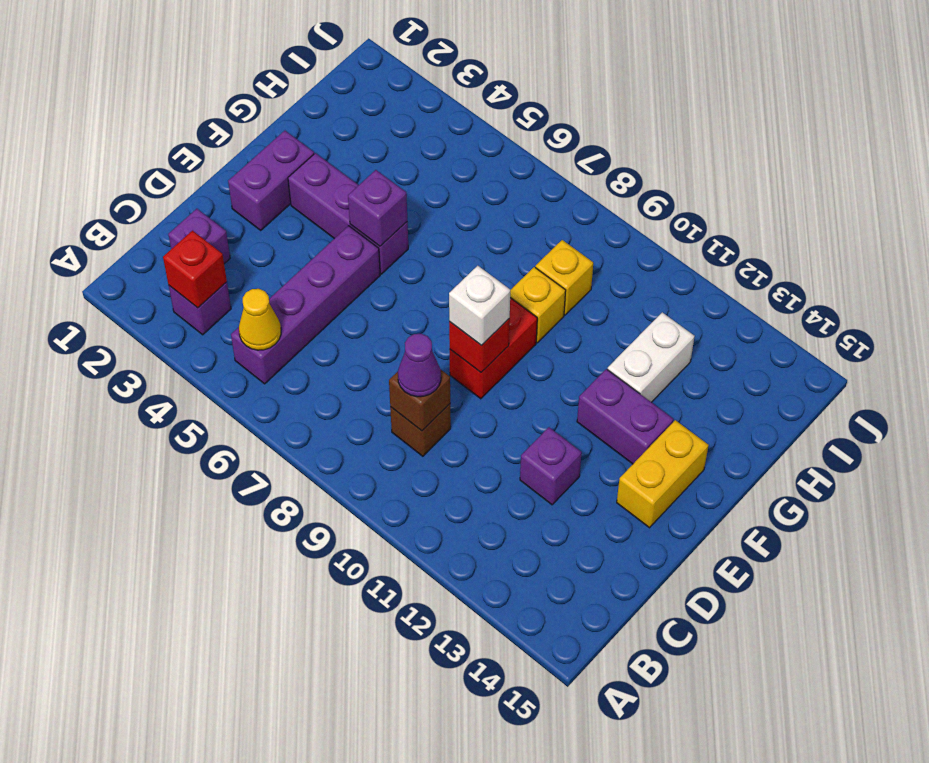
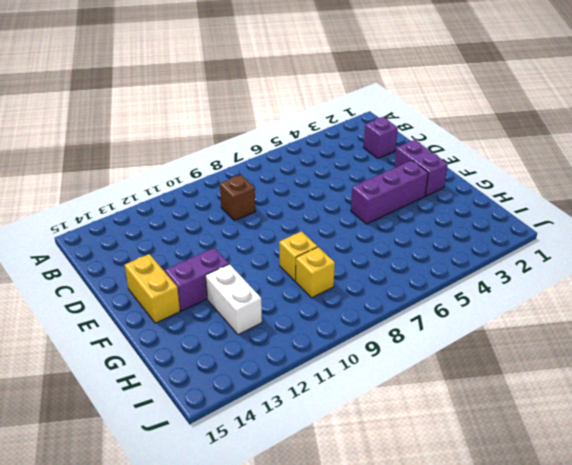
none -> purple 1x1 brick [169,282,231,335]
none -> purple 1x4 brick [231,226,380,384]
none -> purple 1x1 brick [520,427,582,505]

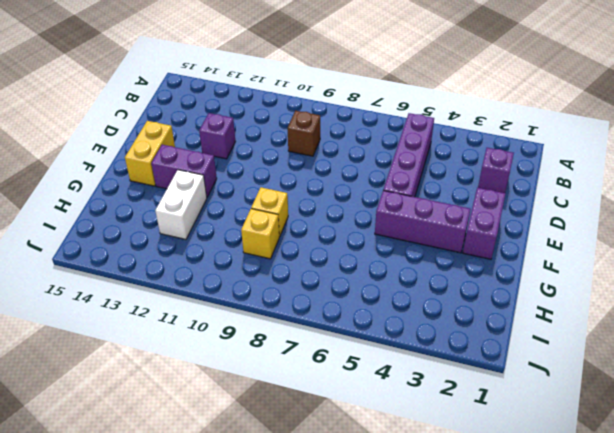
none -> purple 1x1 brick [169,282,231,335]
none -> red 1x2 brick [450,298,537,399]
none -> red 1x1 brick [163,231,227,308]

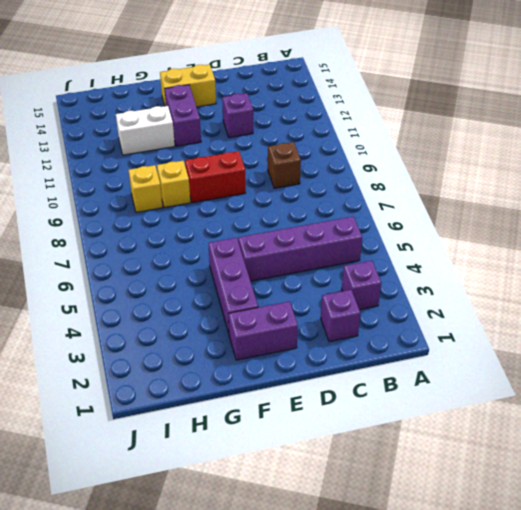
none -> red 1x1 brick [163,231,227,308]
none -> yellow 1x1 cone [239,289,281,350]
none -> brown 1x1 brick [389,370,450,431]

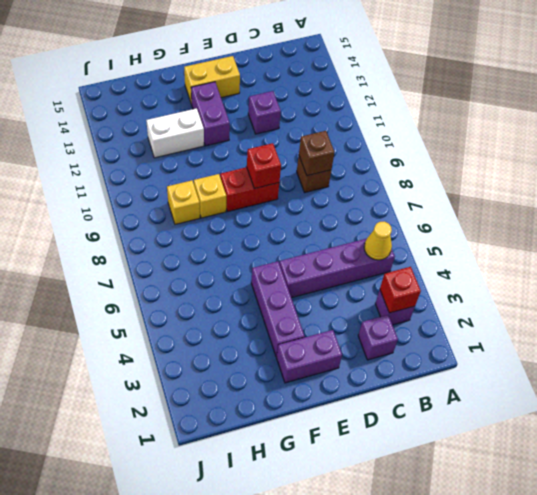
none -> purple 1x1 brick [348,170,407,246]
none -> purple 1x1 cone [398,334,441,397]
none -> white 1x1 brick [449,266,510,346]

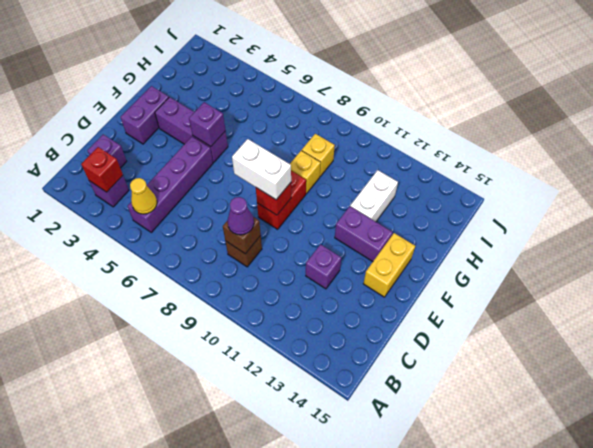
white 1x2 brick [232,139,291,200] -> white 1x1 brick [449,266,510,346]

